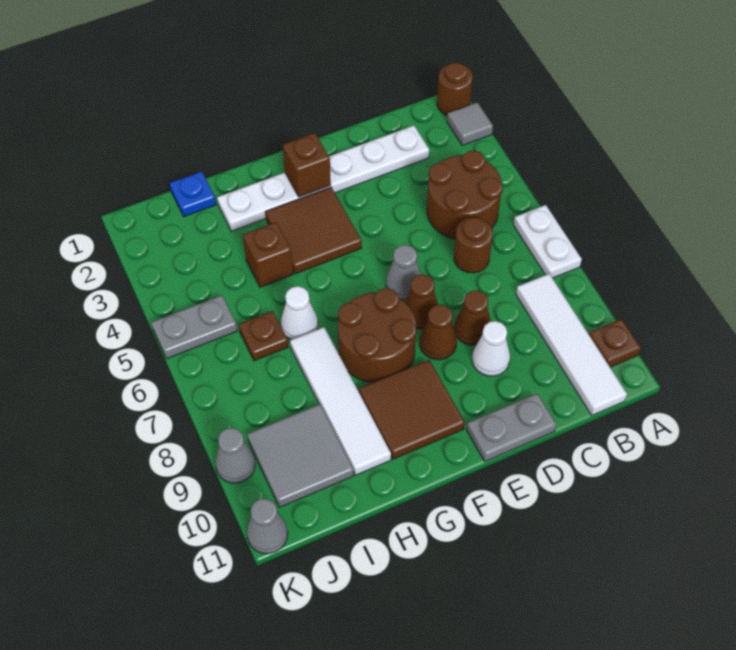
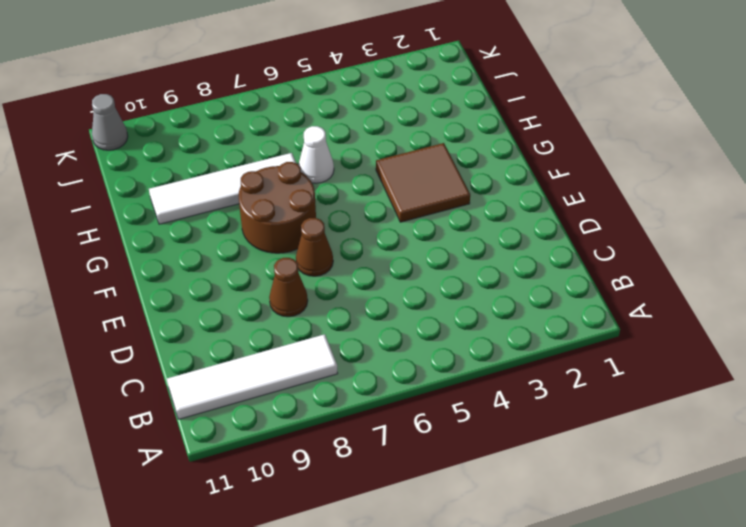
none -> brown 1x1 round brick [437,63,473,115]
none -> grey 1x1 tile [447,102,493,146]
none -> white 1x2 plate [514,205,582,278]

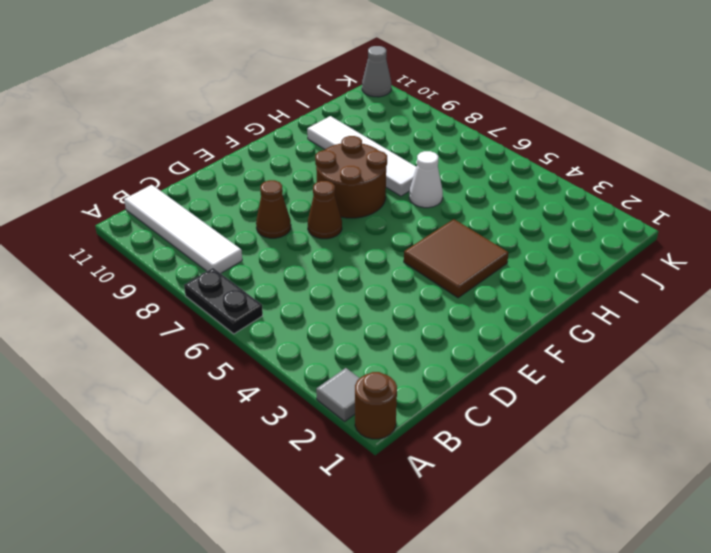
black 1x2 plate [184,268,263,334] -> white 1x2 plate [514,205,582,278]
none -> brown 1x1 plate [589,319,641,367]
none -> brown 2x2 round brick [427,150,503,239]
none -> white 1x6 plate [217,126,429,231]

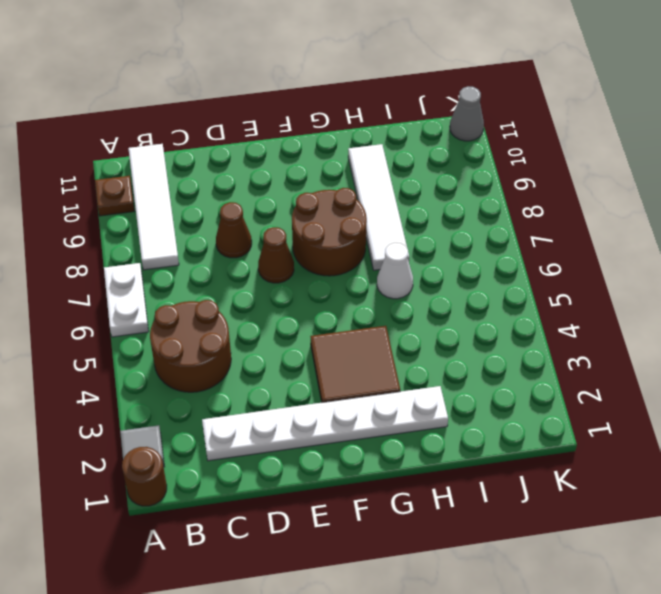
none -> brown 1x1 round brick [454,217,493,273]
none -> white 1x1 cone [472,321,510,376]
none -> grey 1x2 plate [467,393,556,461]

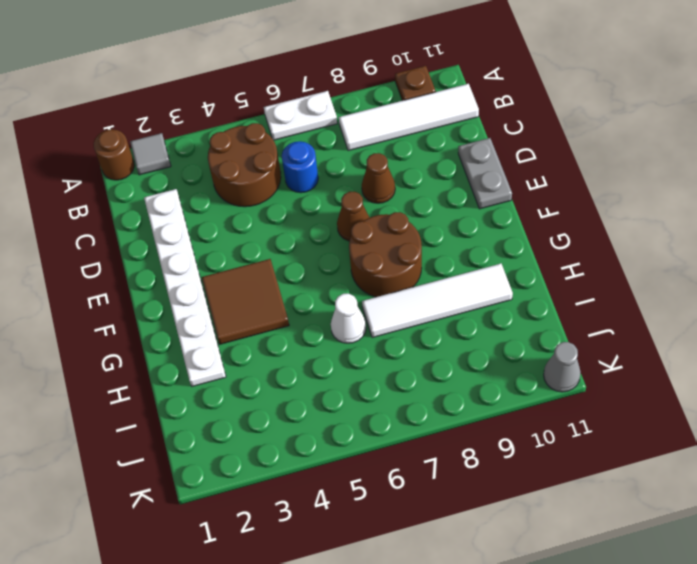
blue 1x1 round brick [282,141,318,193] -> brown 1x1 round brick [454,217,493,273]
none -> white 1x1 cone [472,321,510,376]
none -> grey 1x1 cone [386,245,421,300]
none -> brown 1x1 cone [420,305,457,360]

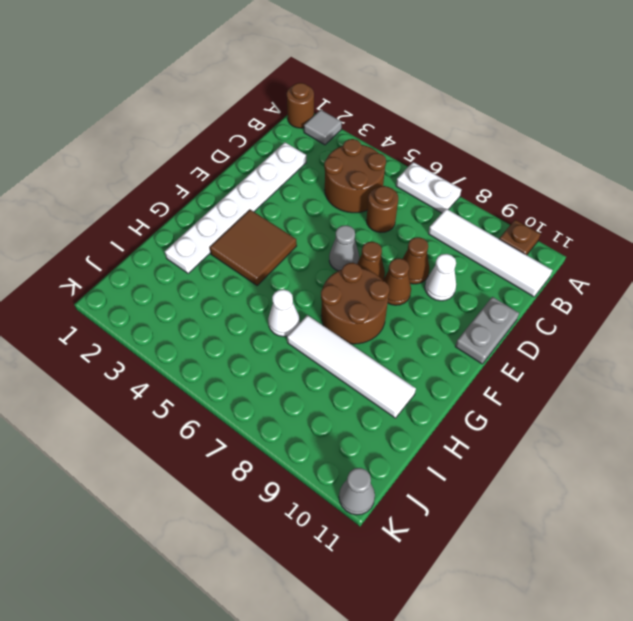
none -> brown 2x2 tile [359,360,465,459]
none -> brown 1x1 brick [243,222,293,287]
none -> blue 1x1 plate [170,171,216,217]

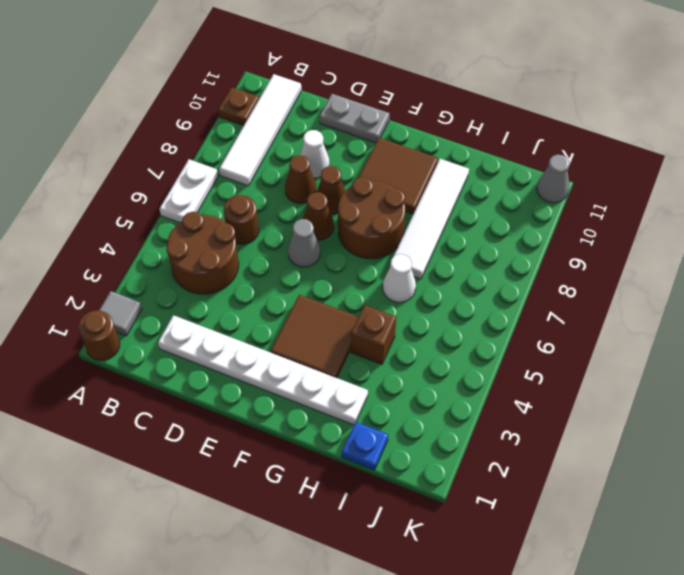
none -> brown 1x1 plate [239,311,288,361]
none -> grey 2x2 tile [247,404,354,507]
none -> grey 1x2 plate [151,295,237,359]

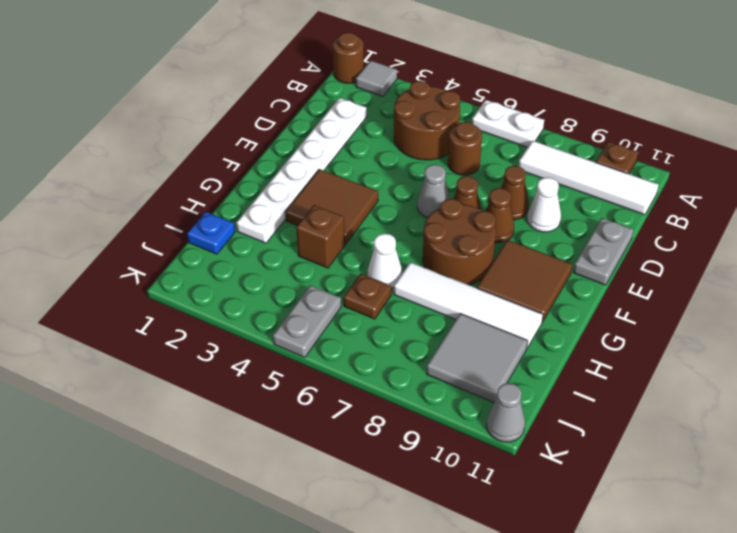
none -> grey 1x1 cone [215,428,255,483]
none -> brown 1x1 brick [283,133,331,197]

